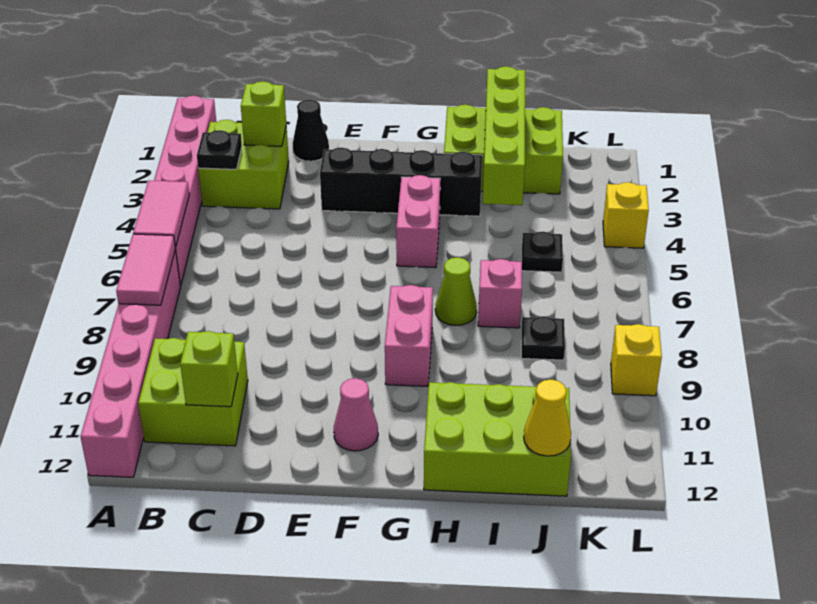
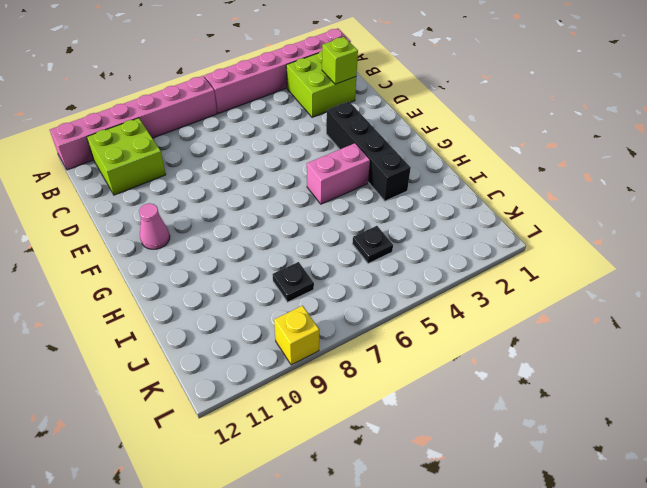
none -> black 1x1 cone [293,99,329,161]
none -> pink 1x2 brick [385,285,433,386]
none -> lime 2x3 brick [444,105,563,194]

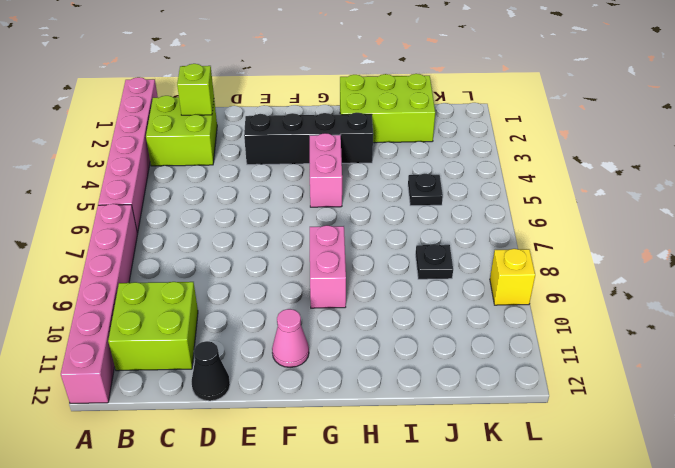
black 1x1 cone [192,341,230,401] -> black 1x1 cone moved to [293,99,329,161]
none -> lime 1x1 cone [435,257,477,325]
none -> lime 2x3 brick [424,382,571,496]
none -> pink 1x1 brick [478,259,522,328]

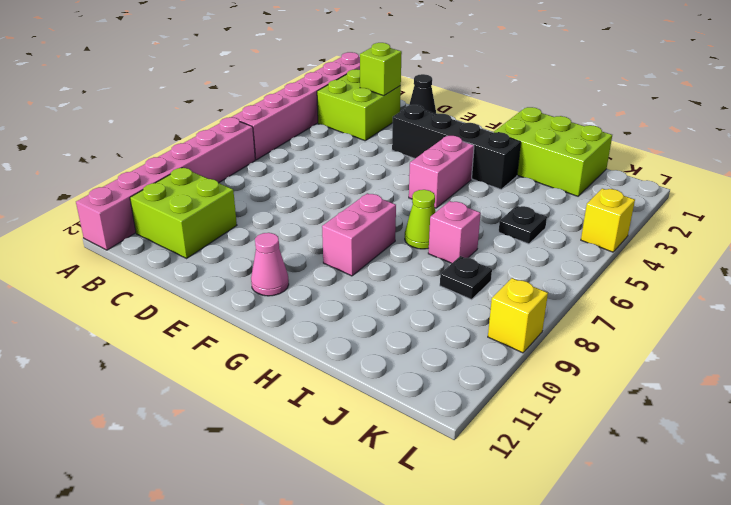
none -> lime 2x3 brick [424,382,571,496]
none -> pink 1x2 tile [133,181,189,247]
none -> pink 1x2 tile [116,234,175,305]

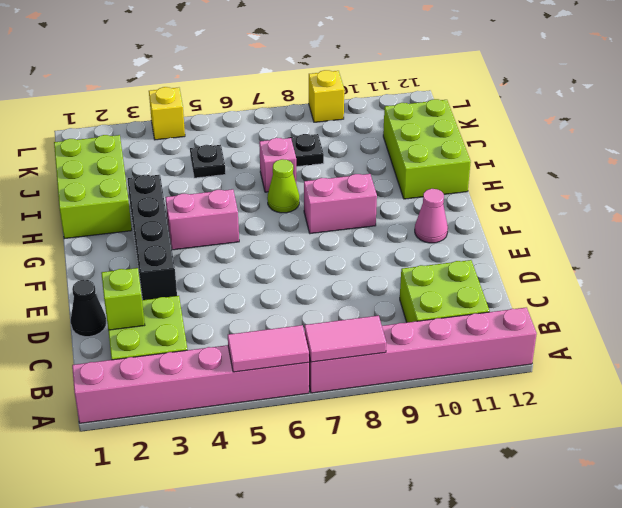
none -> black 1x1 plate [197,130,242,169]
none -> lime 1x1 brick [180,331,238,407]
none -> lime 1x4 brick [483,66,525,205]

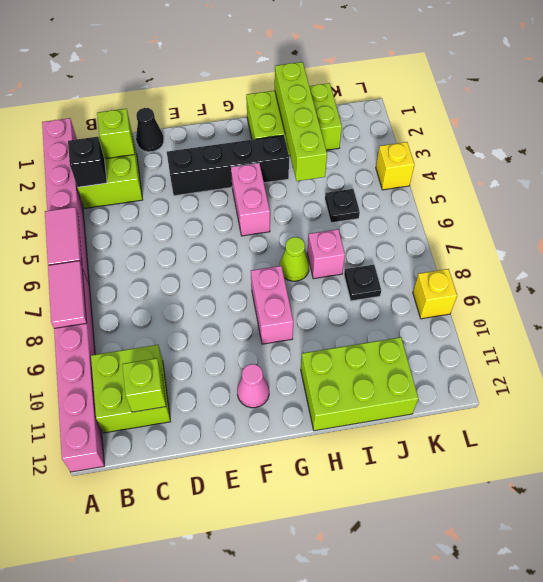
black 1x1 brick [68,137,107,187] -> black 1x1 plate [197,130,242,169]
none -> yellow 1x1 cone [524,380,571,456]

